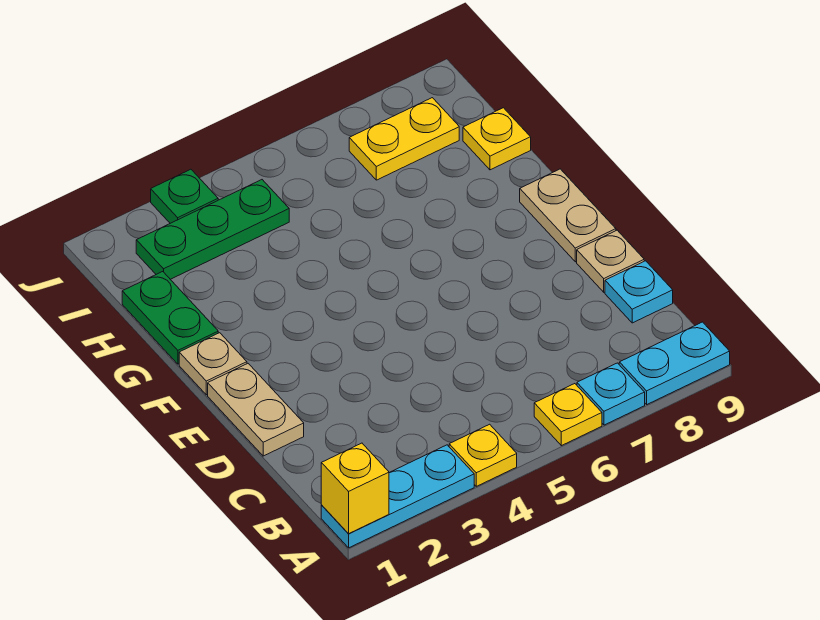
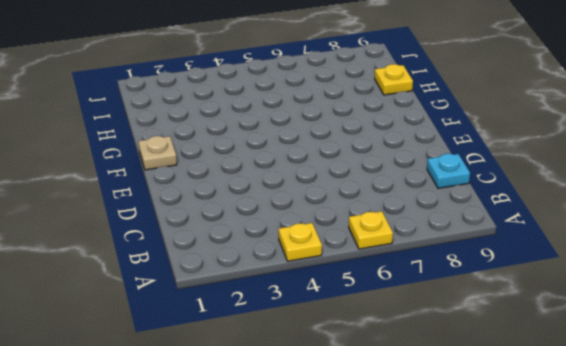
none -> cyan 1x3 plate [321,445,474,548]
none -> cyan 1x1 plate [577,363,645,425]
none -> cyan 1x2 plate [619,322,730,404]

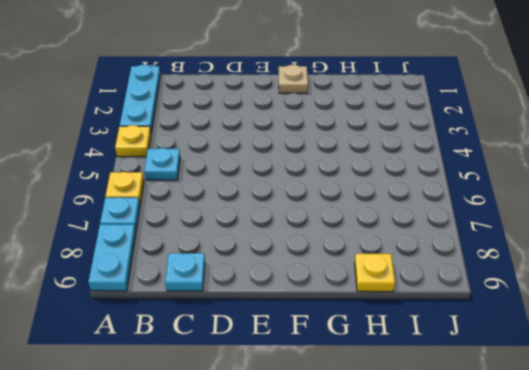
cyan 1x1 plate [144,148,180,180] -> none
none -> tan 1x2 plate [208,364,304,456]
none -> tan 1x1 plate [577,230,644,292]
none -> tan 1x2 plate [520,169,616,262]

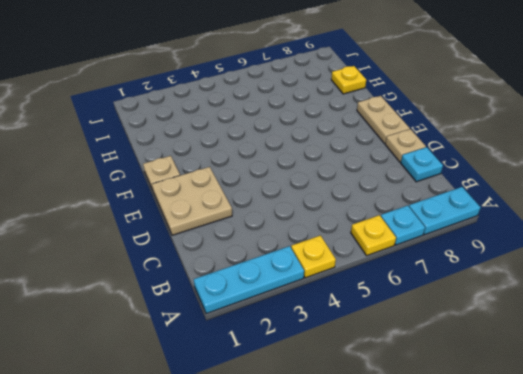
tan 2x2 plate [152,167,232,235] -> tan 1x2 plate [208,364,304,456]
none -> green 1x2 plate [122,272,218,364]
none -> green 1x3 plate [136,180,289,279]
none -> yellow 1x2 plate [349,98,459,180]

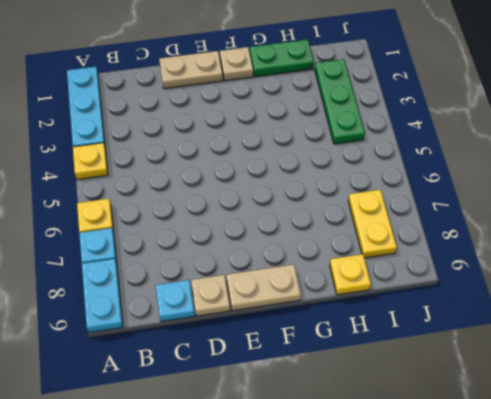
none -> green 1x1 plate [151,169,218,223]
none -> yellow 1x1 brick [321,443,389,533]

